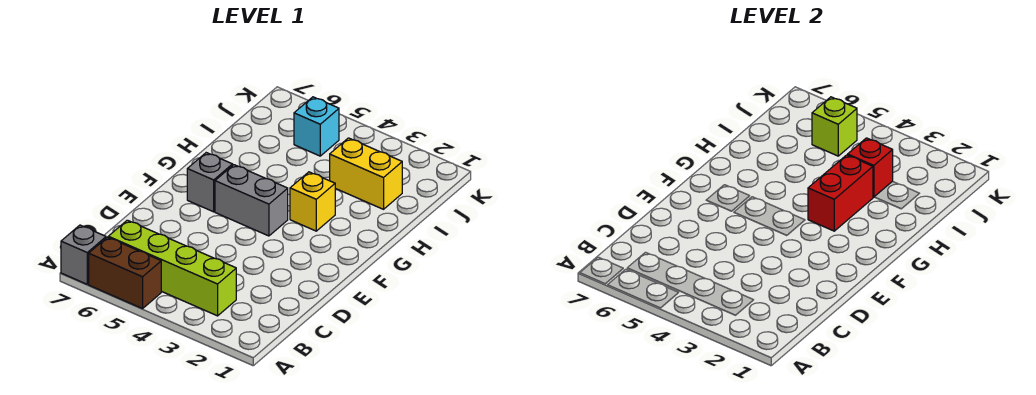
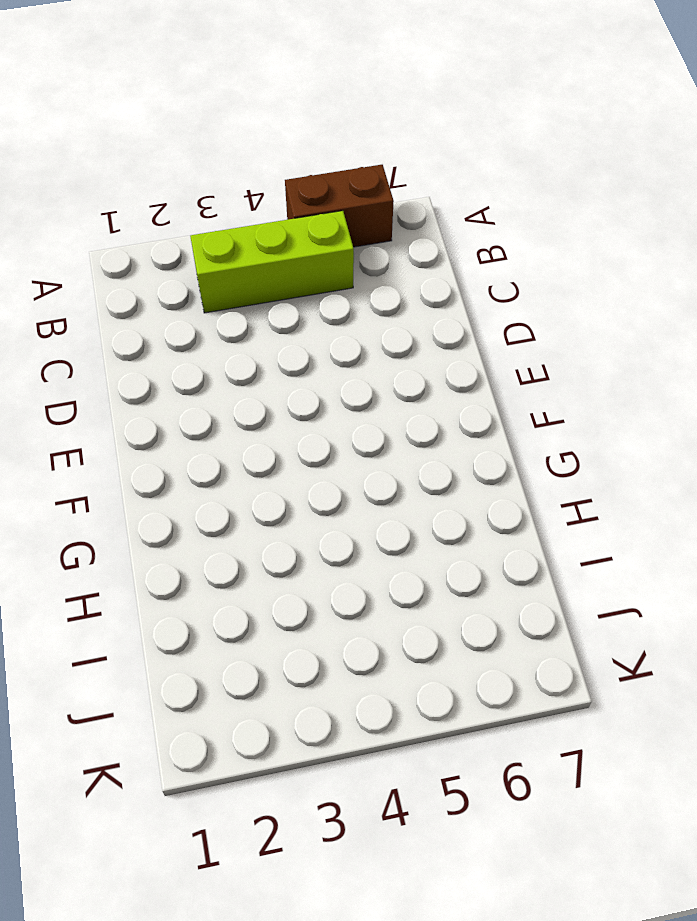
lime 1x3 brick [190,211,354,313] -> lime 1x4 brick [108,220,236,316]
none -> grey 1x1 brick [61,225,106,284]
none -> grey 1x2 brick [215,165,288,236]

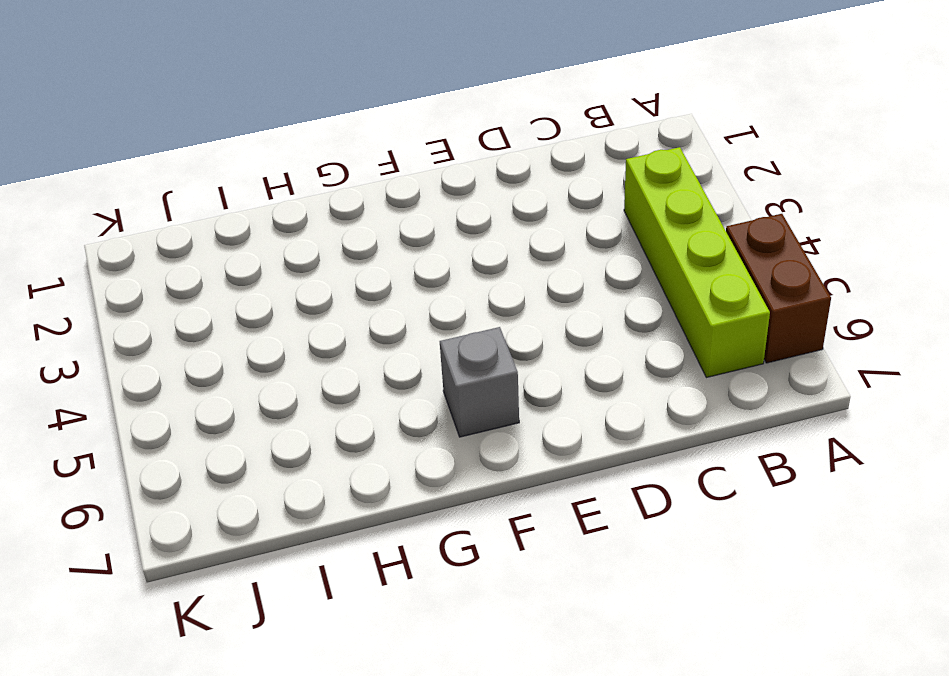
none -> grey 1x1 brick [61,225,106,284]
none -> grey 1x2 brick [215,165,288,236]

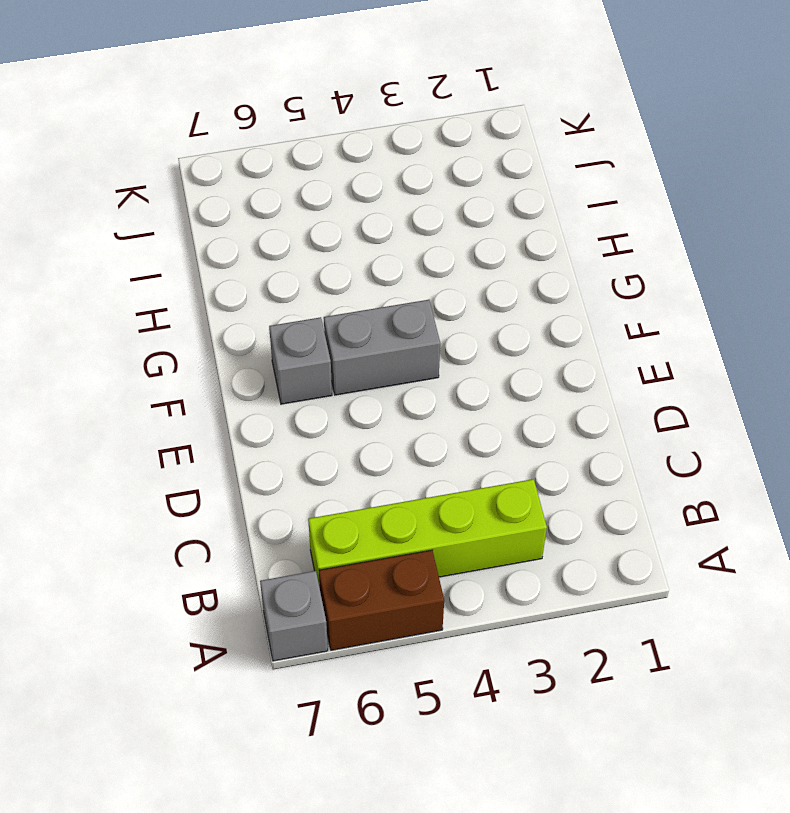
none -> yellow 1x1 brick [290,172,335,231]
none -> yellow 1x2 brick [330,138,402,209]

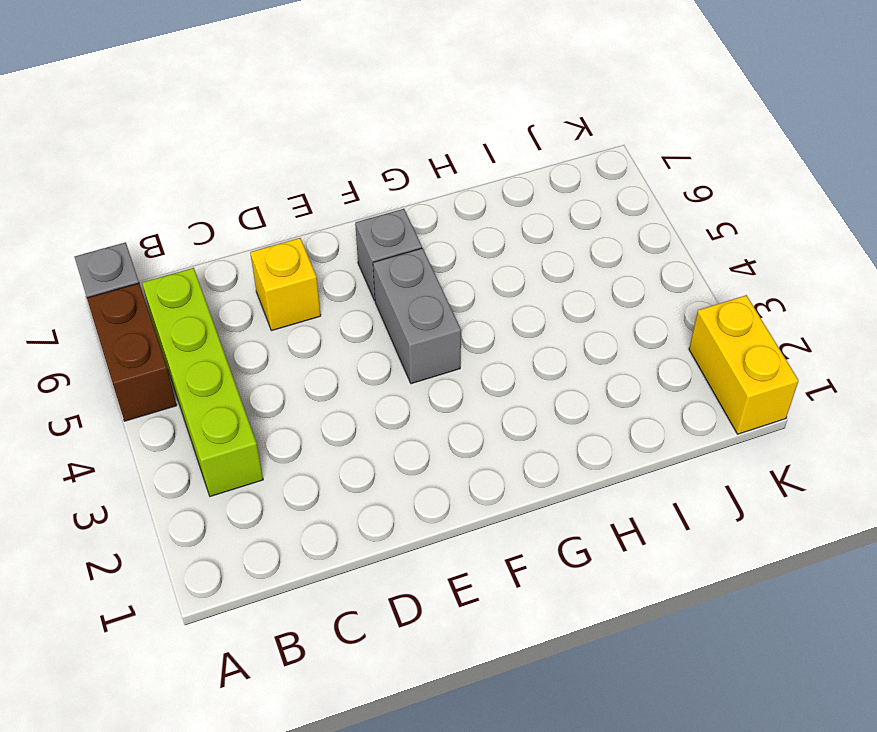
yellow 1x1 brick [250,238,321,331] -> yellow 1x1 brick moved to [290,172,335,231]
yellow 1x2 brick [689,295,799,434] -> yellow 1x2 brick moved to [330,138,402,209]
none -> cyan 1x1 brick [294,97,339,156]
none -> red 1x2 brick [808,155,873,231]

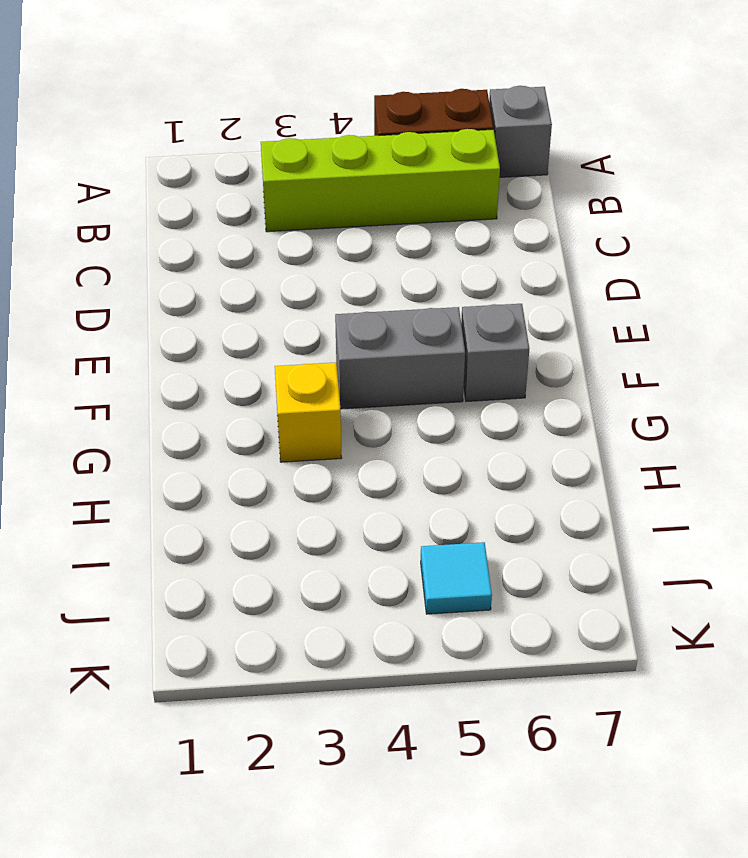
cyan 1x1 tile [421,542,492,614] -> cyan 1x1 brick [294,97,339,156]
none -> yellow 1x2 brick [330,138,402,209]
none -> red 1x2 brick [808,155,873,231]

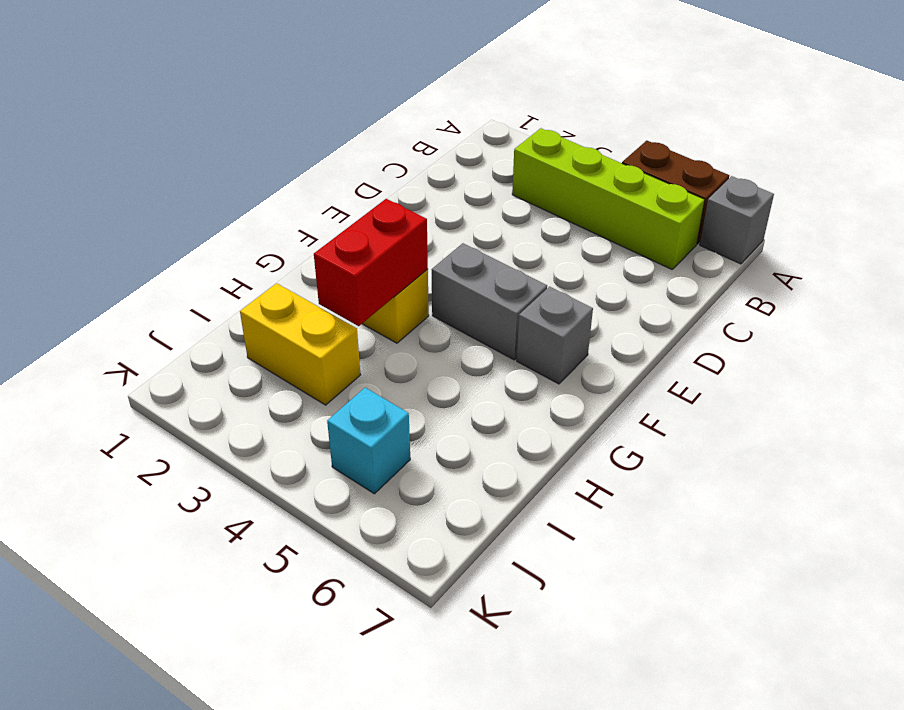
none -> red 1x1 brick [848,138,893,197]
none -> lime 1x1 brick [812,97,857,156]

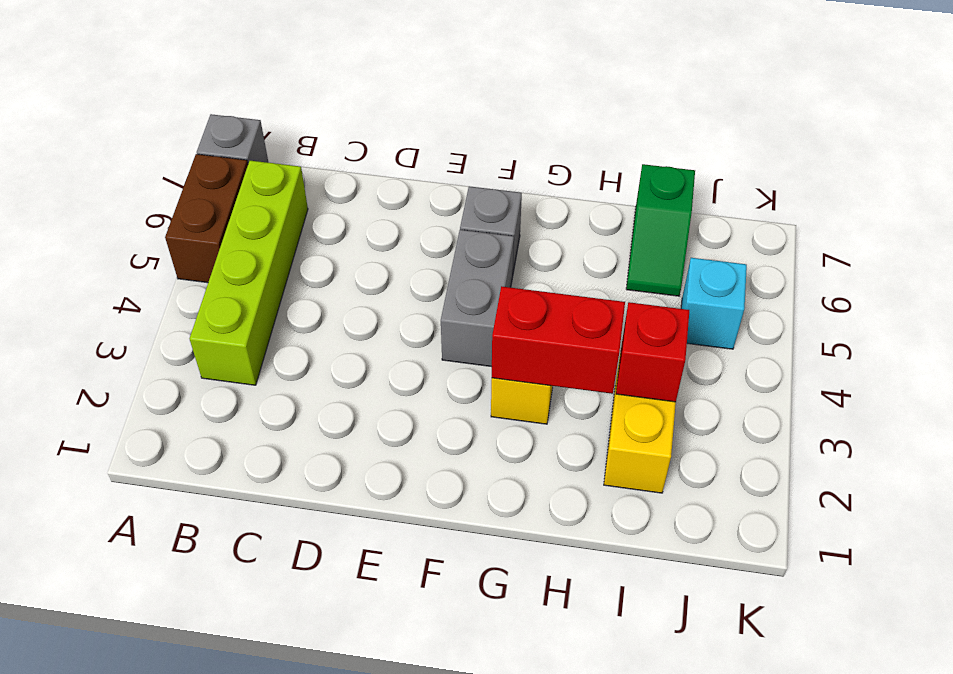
green 1x2 slope [626,164,695,296] -> none
none -> lime 1x1 brick [812,97,857,156]

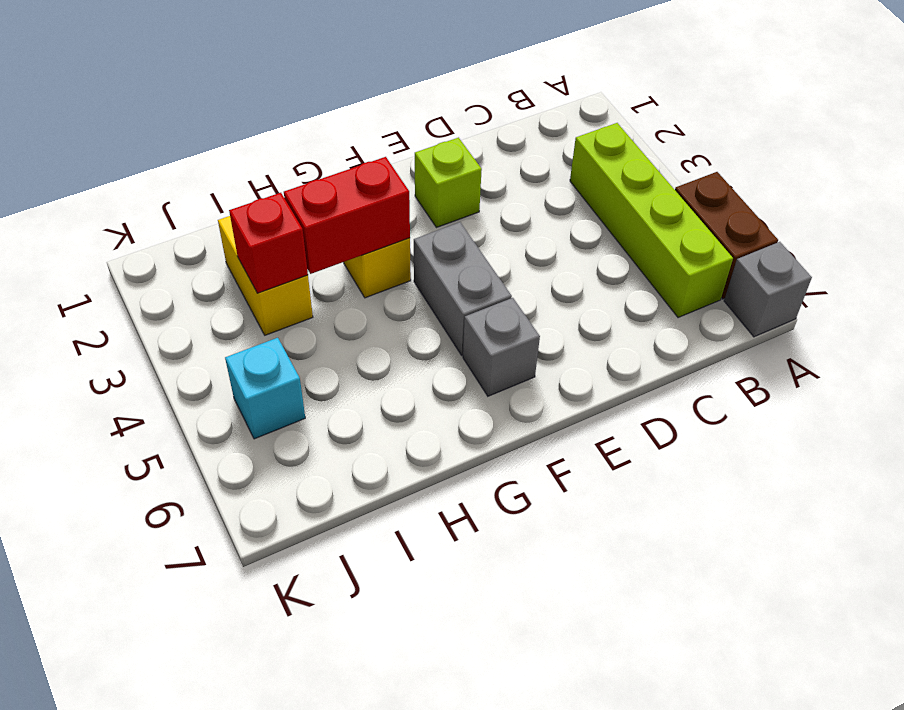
lime 1x1 brick [415,138,482,228] -> lime 1x1 brick moved to [812,97,857,156]

